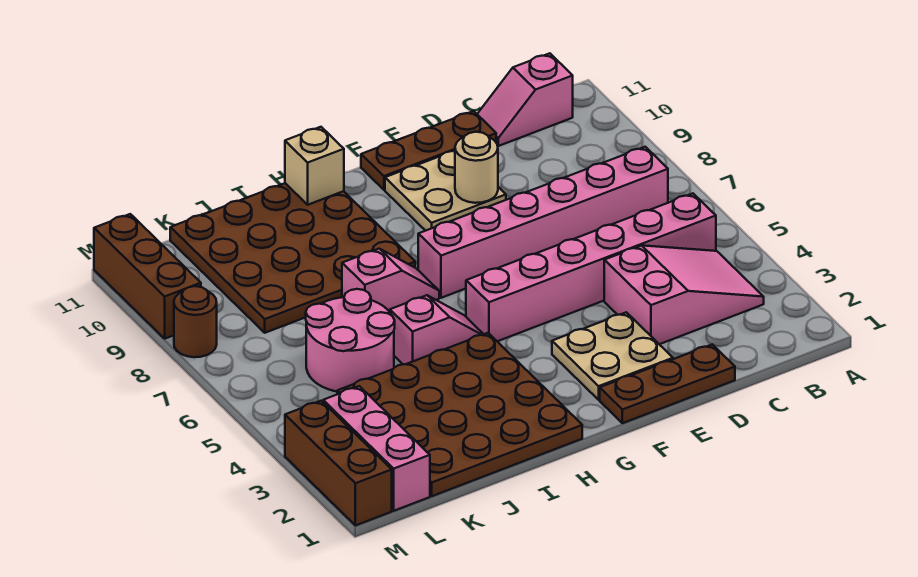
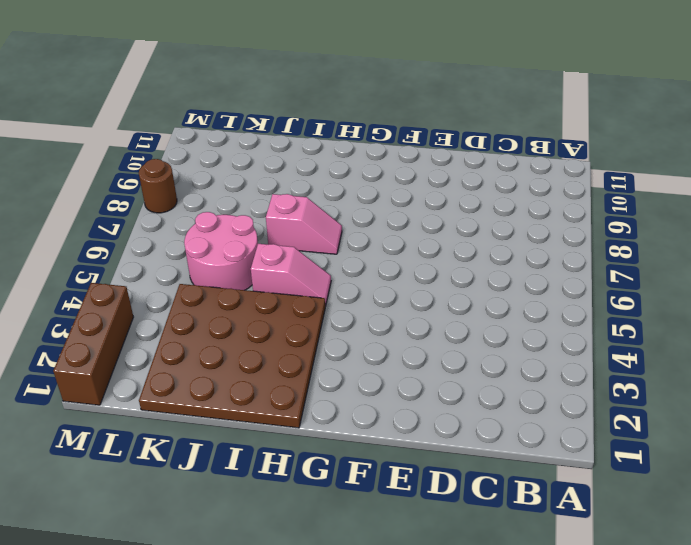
none -> pink 2x3 slope [604,246,764,344]
none -> pink 1x6 brick [466,194,716,341]
none -> pink 1x6 brick [418,147,668,298]

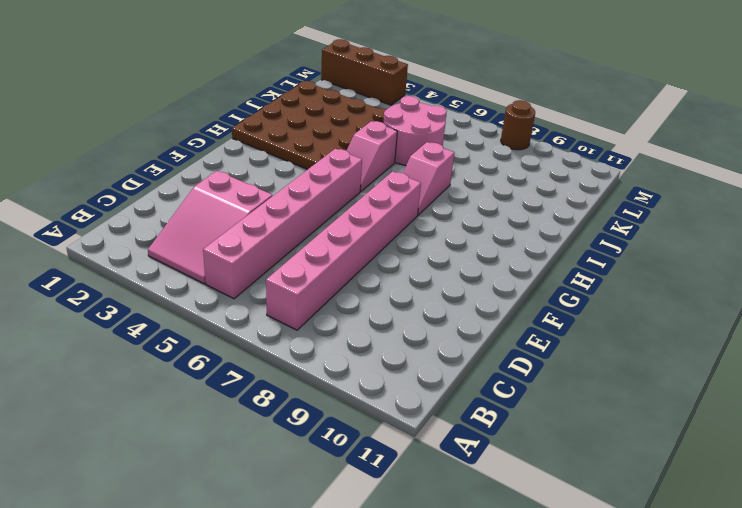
none -> pink 1x2 slope [477,53,573,146]
none -> brown 1x3 plate [600,344,735,423]
none -> brown 1x3 plate [361,111,496,190]

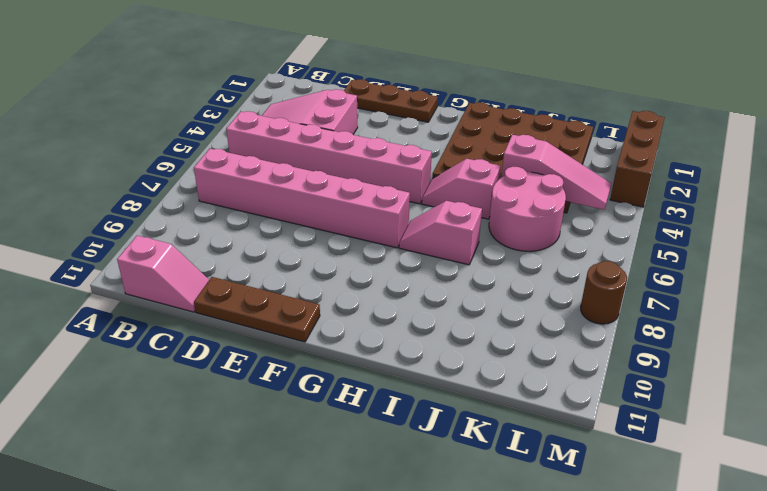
pink 1x3 slope [501,135,611,210] -> none
none -> tan 2x2 plate [552,312,673,400]
none -> tan 2x2 plate [385,151,506,231]
none -> brown 4x4 plate [170,183,415,333]

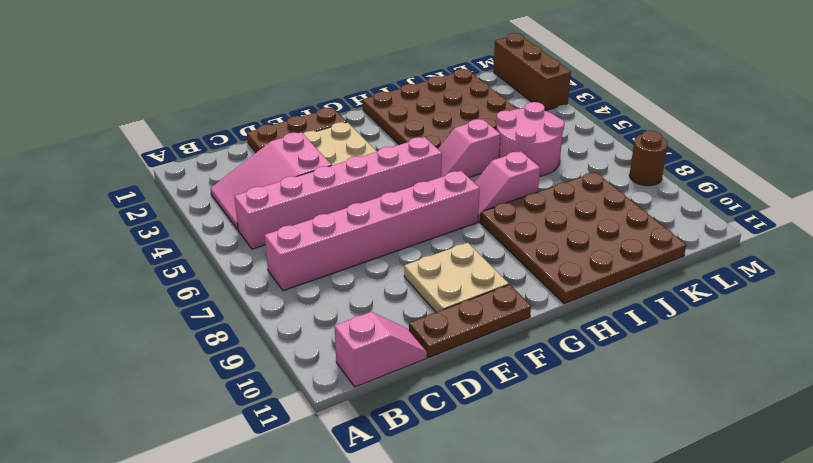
none -> pink 1x3 brick [323,386,430,511]
none -> brown 1x3 brick [94,214,201,339]
none -> tan 1x1 round brick [455,132,498,203]

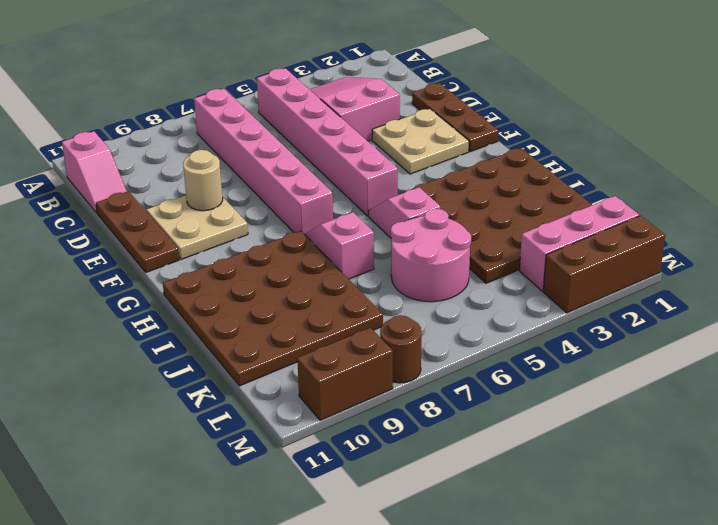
brown 1x2 brick [297,328,393,420] -> brown 1x3 brick [94,214,201,339]
none -> tan 1x1 brick [285,127,344,205]

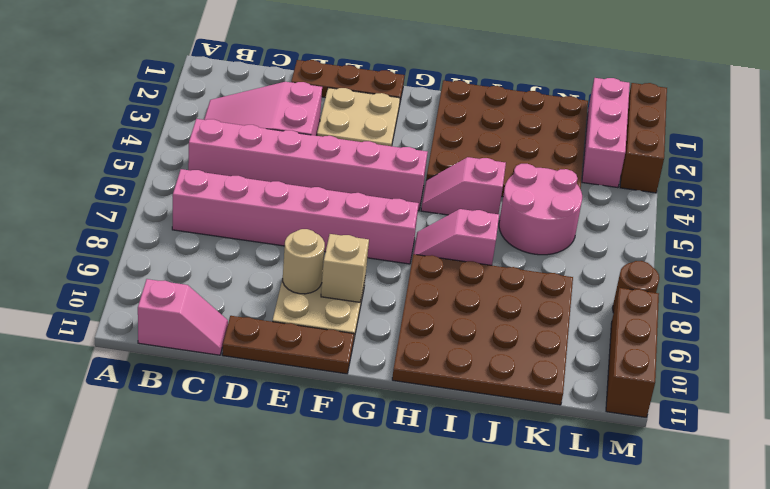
tan 1x1 brick [321,234,369,302] -> tan 1x1 brick moved to [285,127,344,205]

